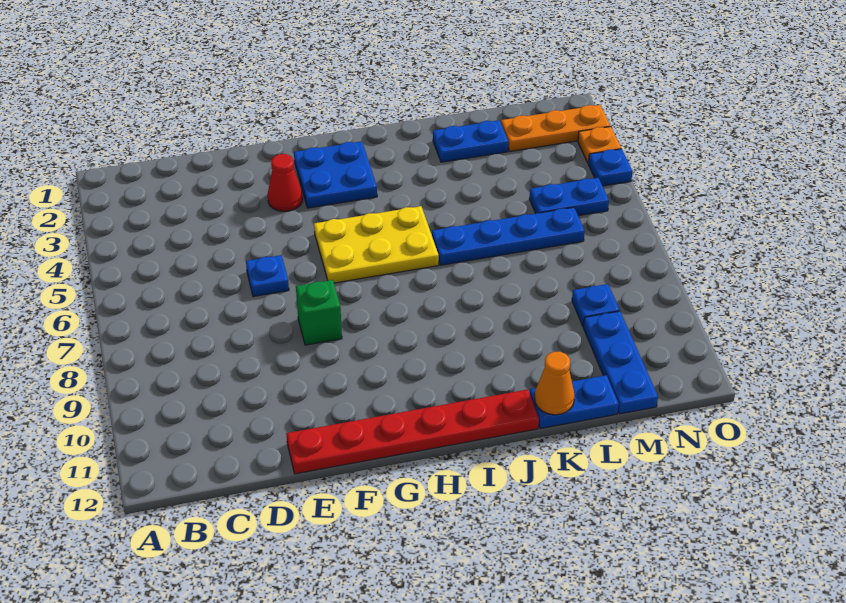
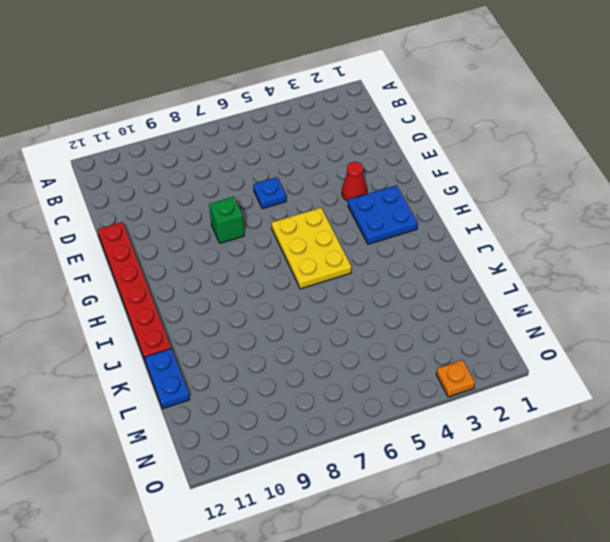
none -> blue 1x4 plate [432,207,585,265]
none -> blue 1x2 plate [433,120,508,162]
none -> orange 1x3 plate [501,105,610,151]

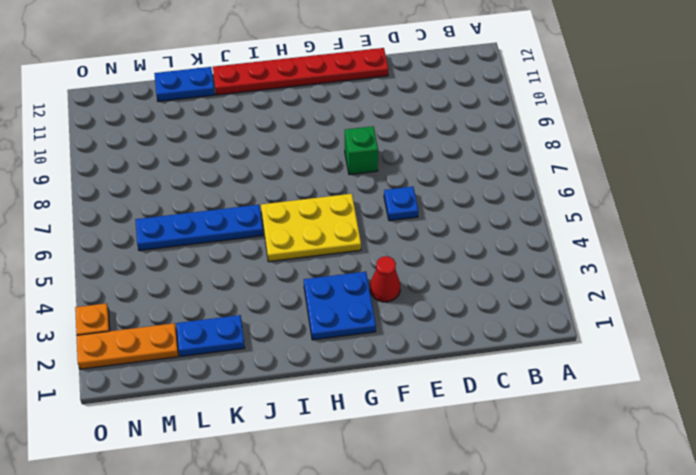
none -> blue 1x2 plate [530,178,609,216]
none -> blue 1x1 plate [572,284,620,326]
none -> blue 1x3 plate [583,311,658,414]

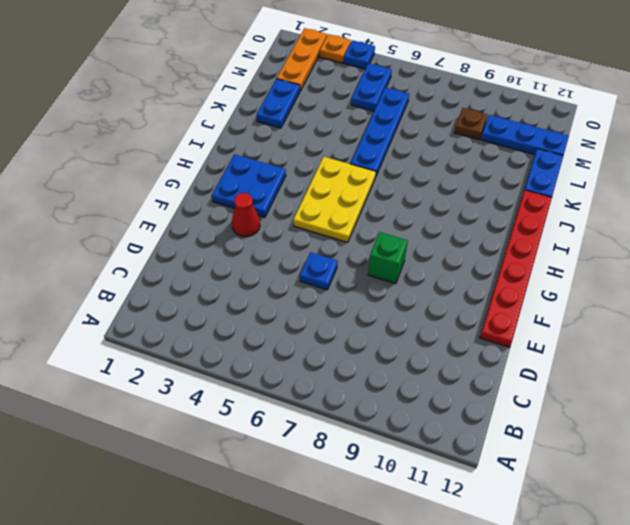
brown 1x1 plate [454,108,487,139] -> blue 1x1 plate [572,284,620,326]
none -> orange 1x1 cone [535,352,575,415]

